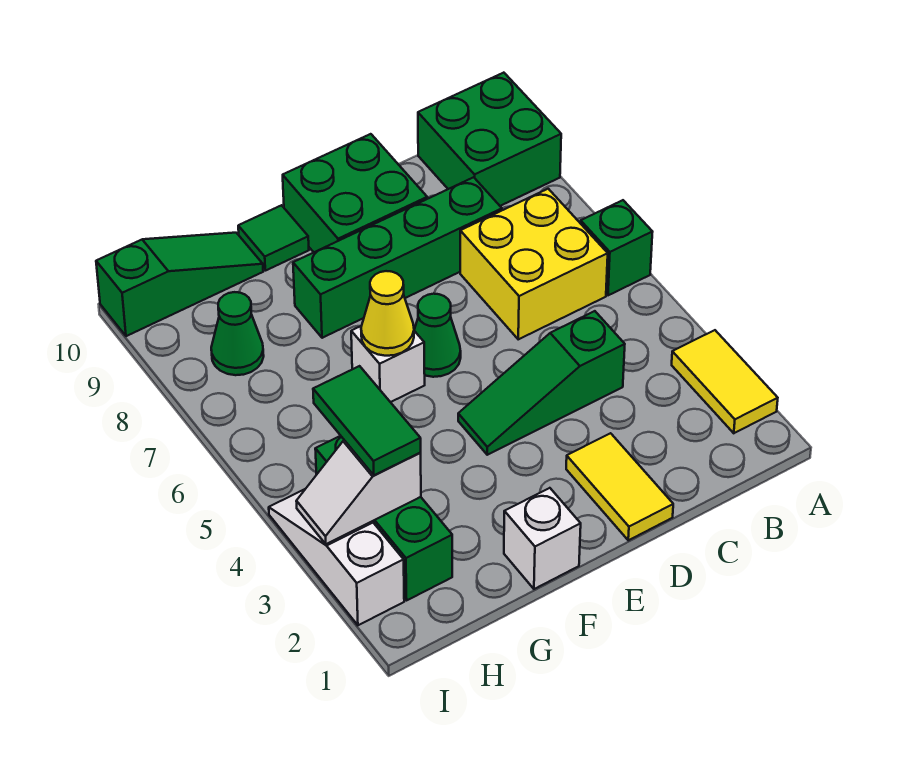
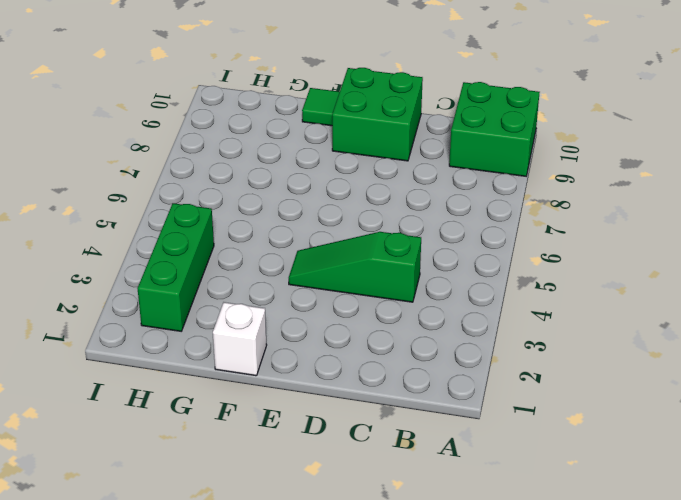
none -> yellow 1x2 tile [672,330,778,433]
none -> green 1x1 brick [581,200,652,295]
none -> yellow 2x2 brick [460,189,608,339]

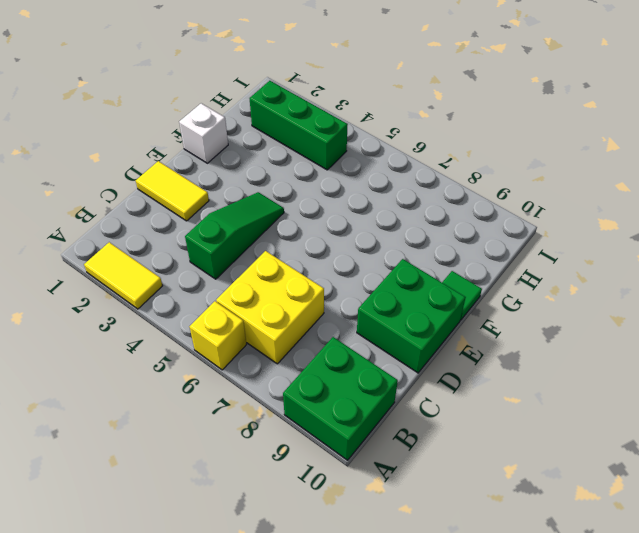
yellow 1x1 brick [190,301,247,370] -> green 1x1 brick [581,200,652,295]
none -> green 1x4 brick [293,177,502,338]
none -> green 1x1 cone [414,294,461,377]
none -> white 1x1 brick [351,326,425,402]

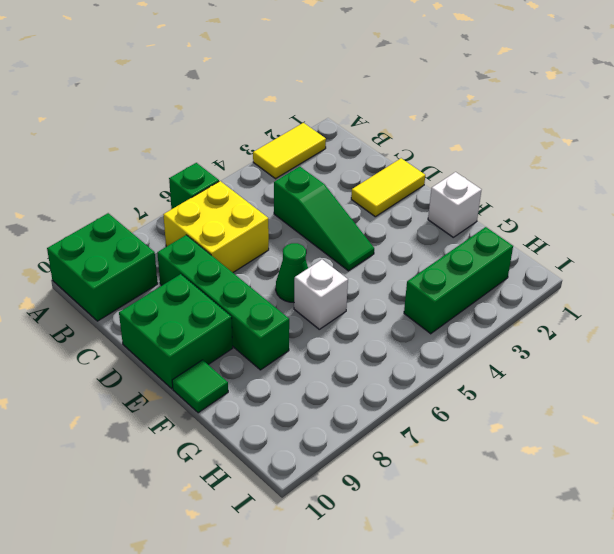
none -> green 1x3 slope [96,233,263,336]
none -> green 1x1 cone [211,292,264,375]
none -> white 1x3 slope [269,489,404,625]

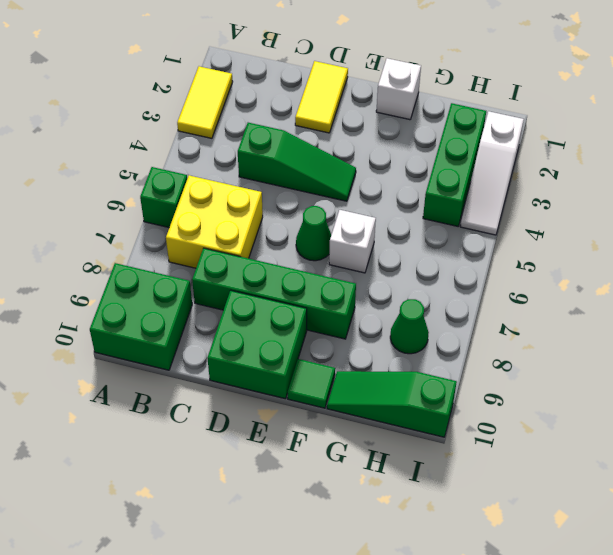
none -> yellow 1x1 cone [361,271,414,356]
none -> white 1x2 slope [296,440,421,544]
none -> green 1x2 tile [313,366,421,475]

